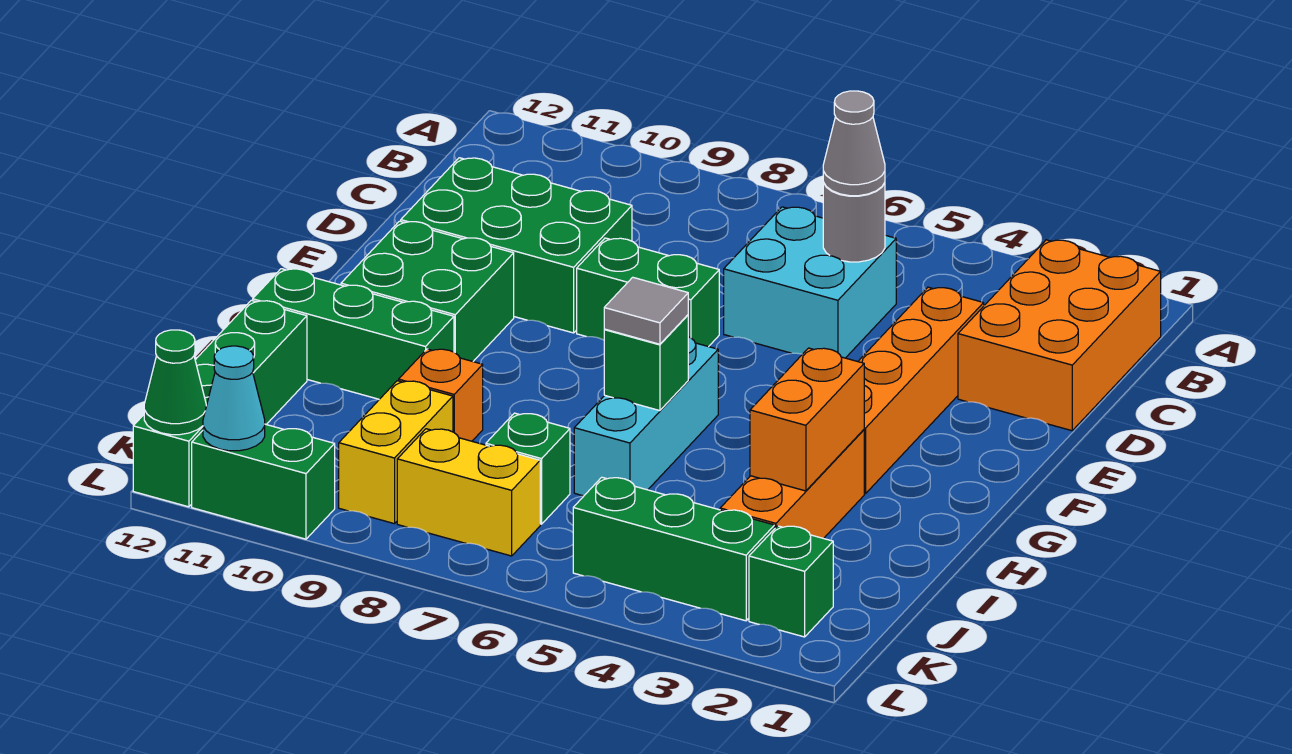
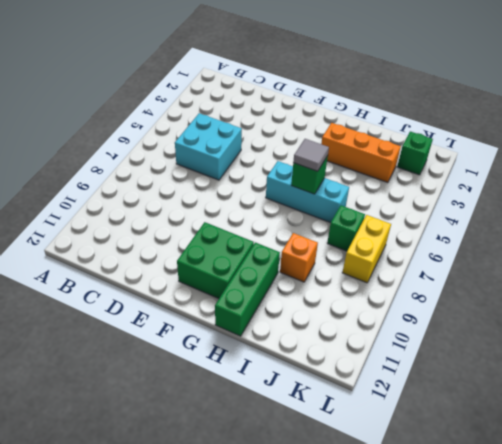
none -> orange 2x3 brick [958,240,1161,431]
none -> orange 1x4 brick [858,287,984,494]
none -> green 2x3 brick [401,158,632,333]

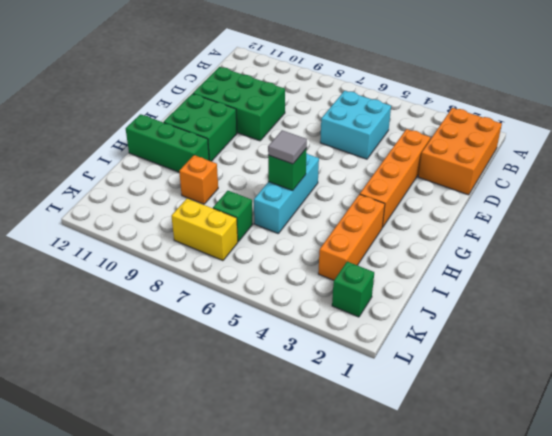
none -> green 1x2 brick [577,238,719,347]
none -> green 1x4 brick [133,300,307,507]
none -> yellow 1x2 brick [339,381,453,524]

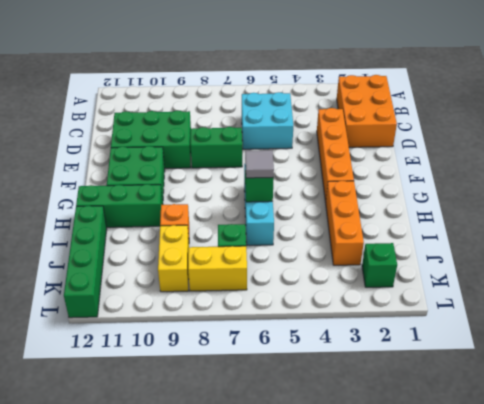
none -> green 1x3 brick [573,477,775,621]
none -> green 1x2 brick [192,424,335,539]
none -> grey 1x1 round brick [823,182,885,262]

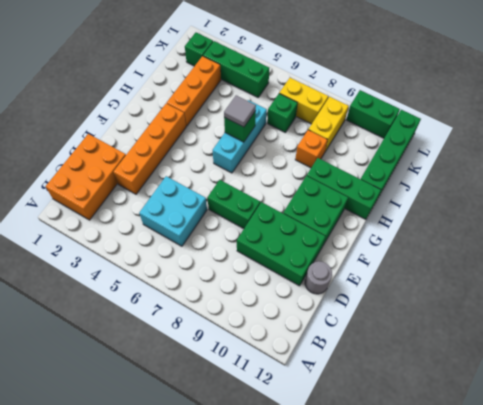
grey 1x1 round brick [305,261,332,294] -> grey 1x1 round brick moved to [823,182,885,262]
none -> orange 1x2 brick [750,348,864,491]
none -> cyan 1x1 cone [203,346,265,451]
none -> green 1x1 cone [144,330,206,435]

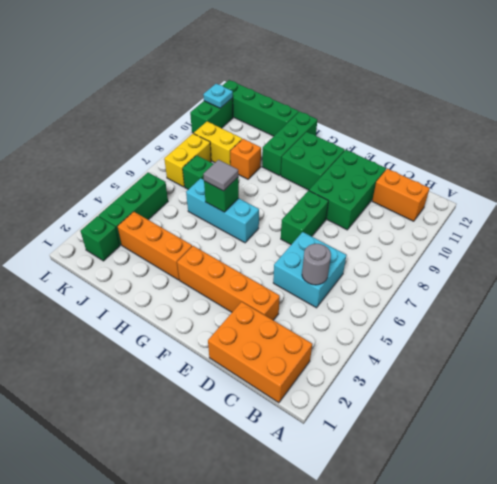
orange 1x2 brick [372,169,430,221] -> orange 1x2 brick moved to [750,348,864,491]
cyan 1x1 plate [203,84,233,108] -> cyan 1x1 cone [203,346,265,451]
none -> green 1x1 cone [144,330,206,435]
none -> grey 1x1 cone [823,91,885,196]

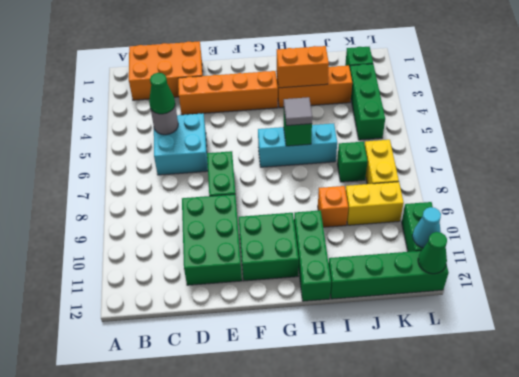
green 1x1 cone [149,73,175,114] -> grey 1x1 cone [823,91,885,196]

